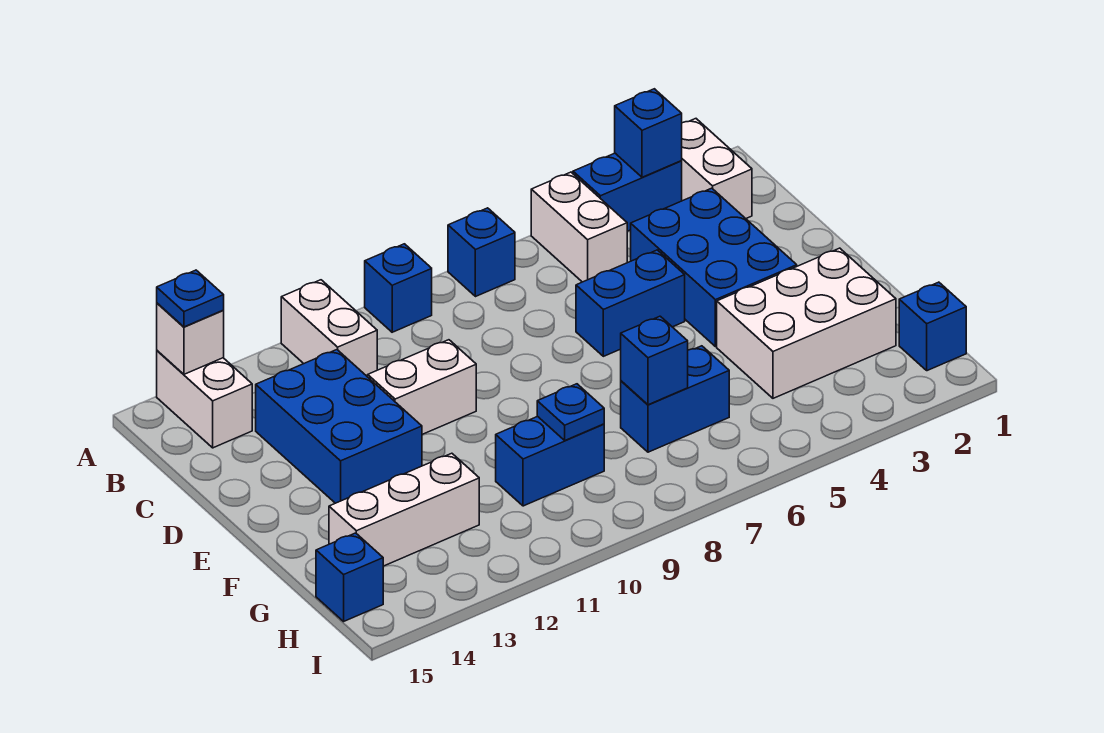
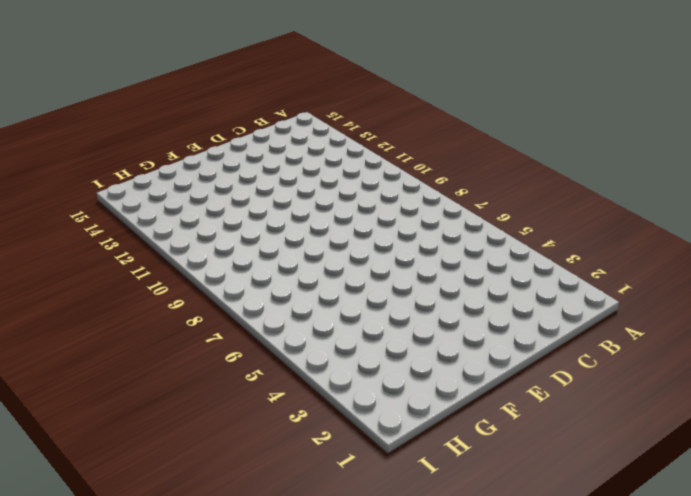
none -> white 1x2 brick [682,119,752,218]
none -> blue 1x2 brick [573,153,682,231]
none -> white 1x2 brick [531,172,627,282]

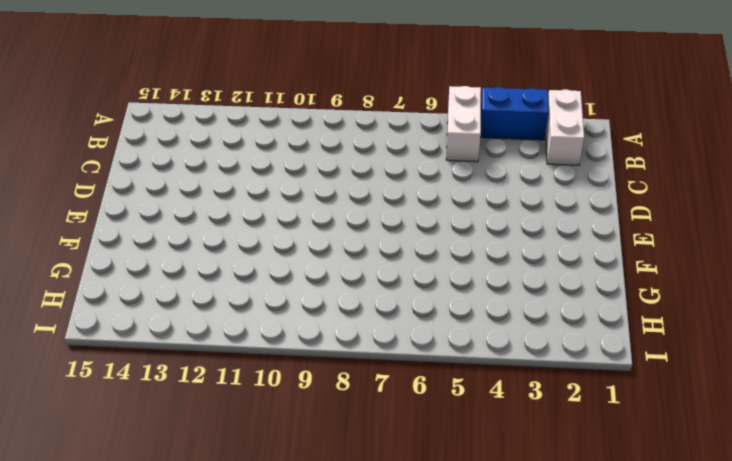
none -> blue 1x1 brick [448,208,515,297]
none -> blue 1x1 brick [365,244,432,332]
none -> white 1x2 brick [281,280,377,377]

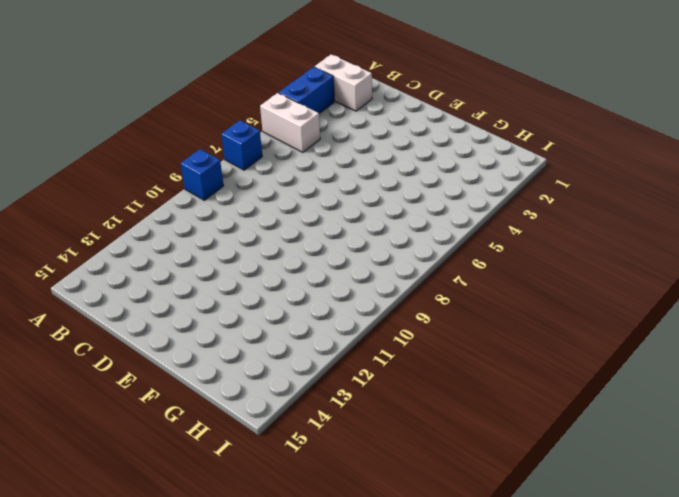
none -> white 1x2 brick [281,280,377,377]
none -> white 1x2 brick [157,351,252,448]
none -> blue 2x3 brick [631,188,797,347]

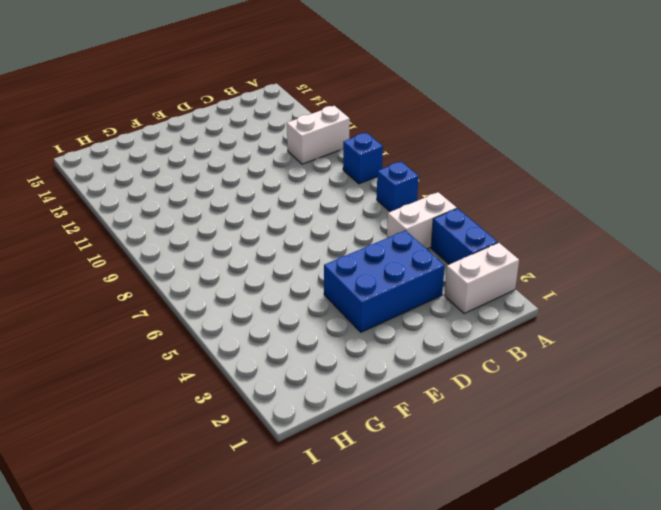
none -> white 1x2 brick [157,351,252,448]
none -> blue 2x3 brick [256,350,422,503]
none -> blue 1x2 brick [576,250,685,356]

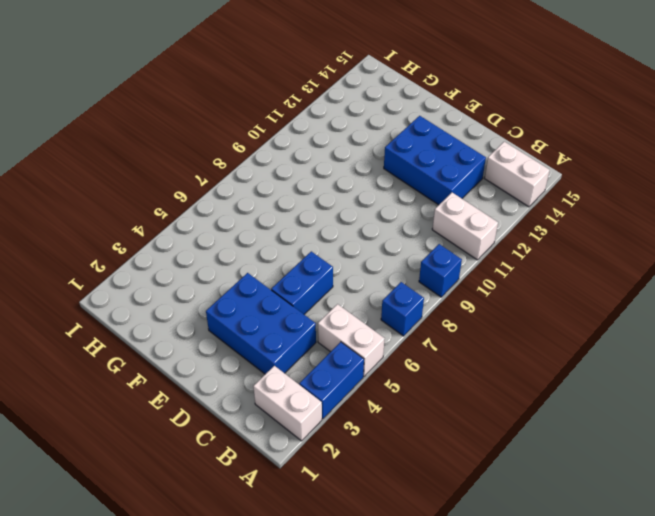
none -> white 1x2 brick [368,340,476,434]
none -> white 2x3 brick [717,248,896,398]
none -> blue 1x2 brick [621,346,729,452]

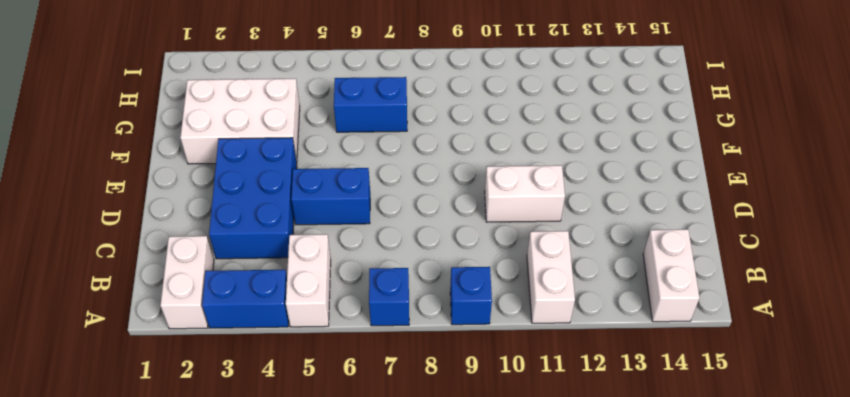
none -> blue 2x3 brick [256,350,422,503]
none -> blue 1x2 brick [496,416,604,506]
none -> white 1x3 brick [329,453,479,566]

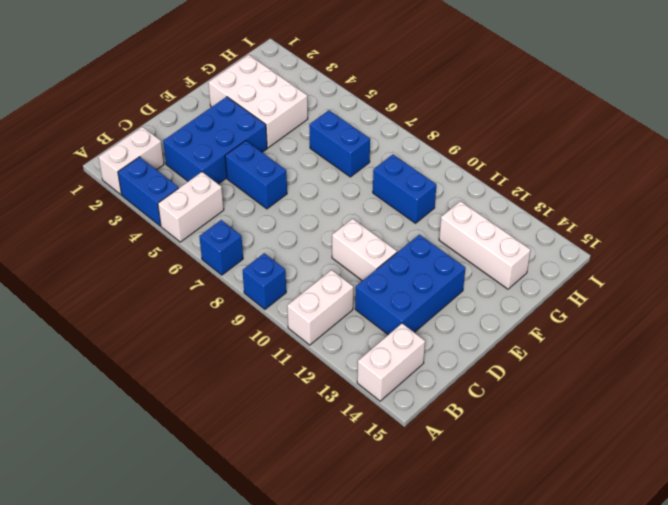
none -> blue 1x1 brick [899,282,966,371]
none -> blue 1x1 brick [316,533,383,621]
none -> blue 1x1 brick [615,89,682,177]

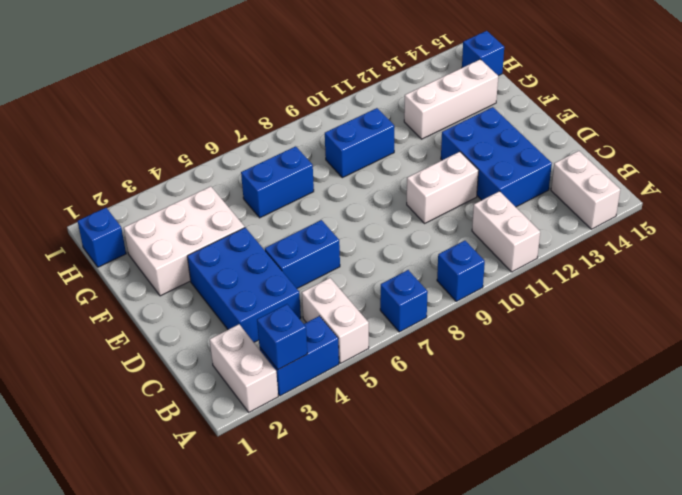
none -> white 1x1 brick [157,303,224,374]
none -> blue 1x1 brick [621,316,688,405]
none -> blue 1x1 plate [537,384,604,440]

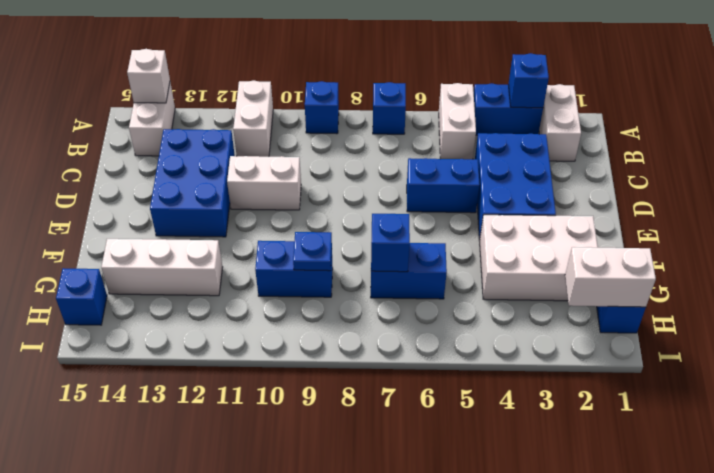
white 1x2 brick [565,247,656,307] -> none
none -> blue 1x1 plate [157,270,224,327]

